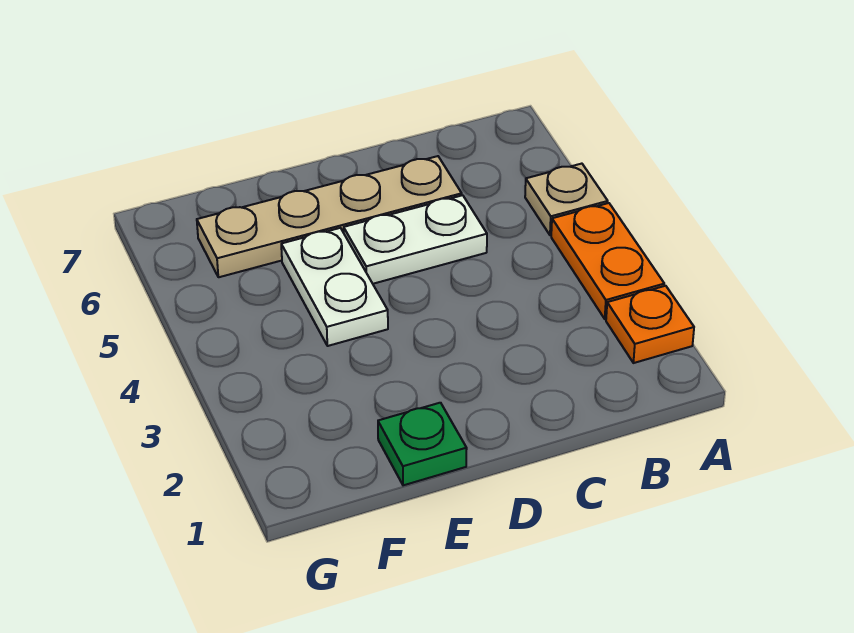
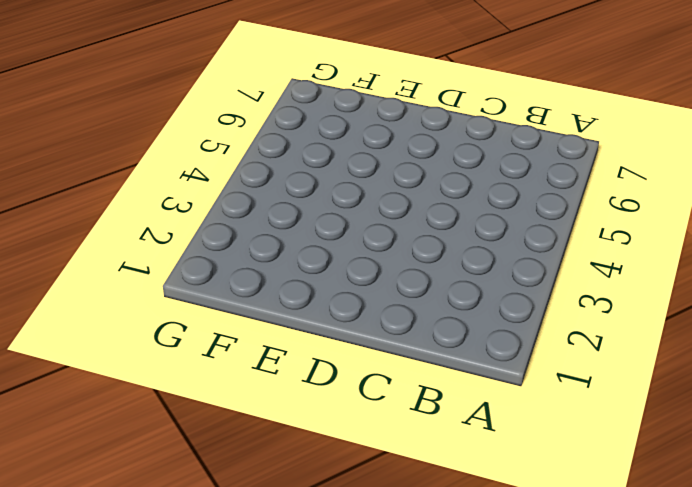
none -> orange 1x1 plate [606,286,694,363]
none -> orange 1x2 plate [551,203,664,319]

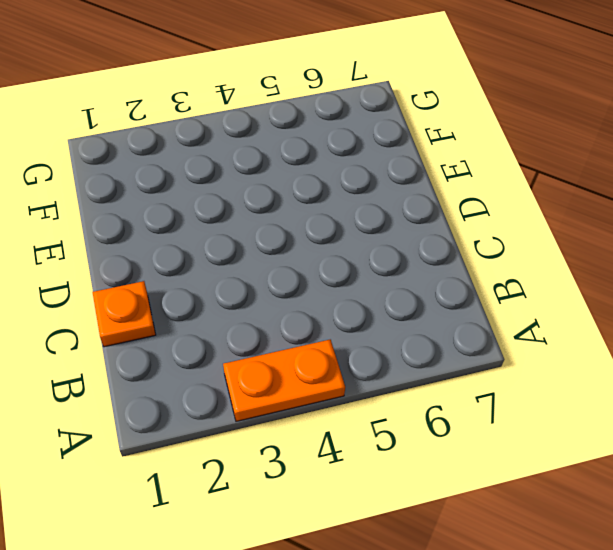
orange 1x1 plate [93,281,156,347] -> orange 1x1 plate moved to [606,286,694,363]
none -> tan 1x1 plate [525,164,608,235]
none -> white 1x2 plate [344,195,487,284]

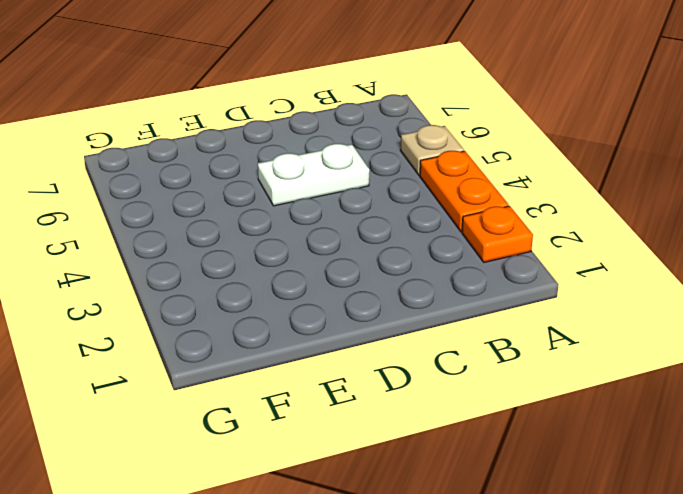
none -> tan 1x4 plate [197,156,462,277]
none -> green 1x1 plate [378,403,467,485]

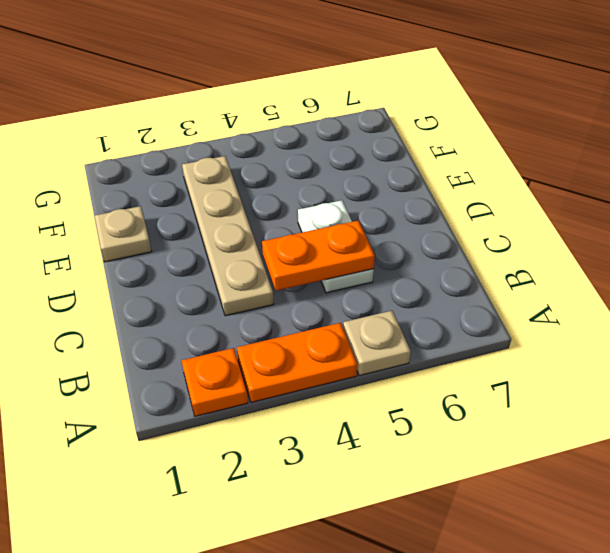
tan 1x4 plate [182,156,274,316] -> tan 1x4 plate moved to [197,156,462,277]
orange 1x2 plate [262,220,375,291] -> none
tan 1x1 plate [95,206,152,262] -> green 1x1 plate [378,403,467,485]
none -> white 1x2 plate [281,228,388,346]

